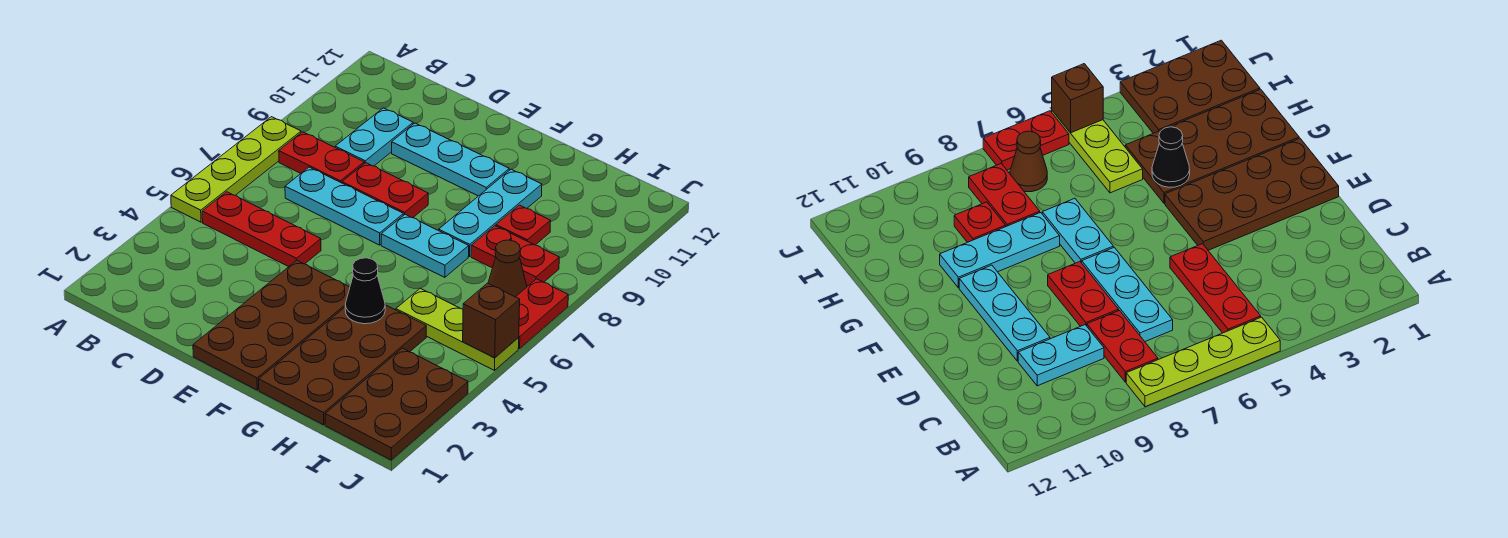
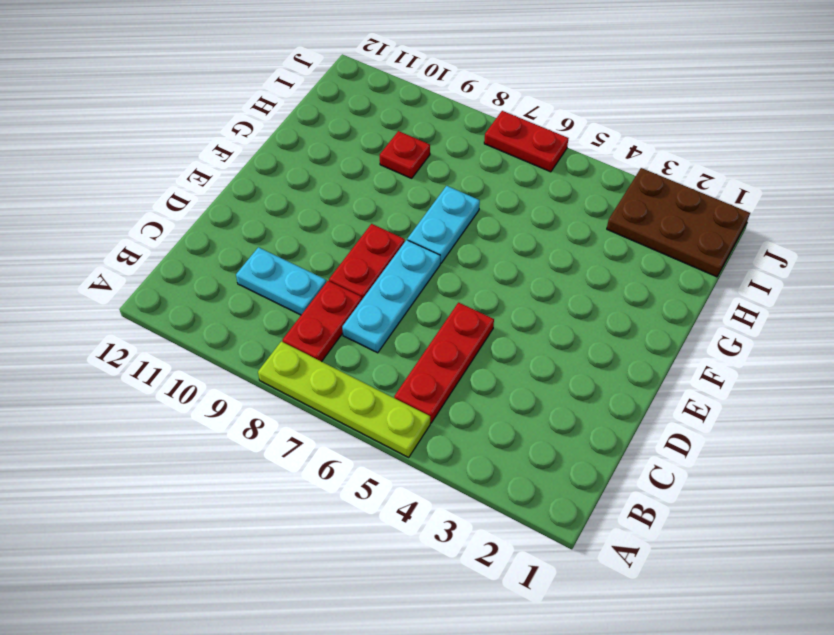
none -> cyan 1x3 plate [392,123,509,196]
none -> brown 2x4 plate [193,260,350,390]
none -> brown 2x4 plate [259,305,426,425]

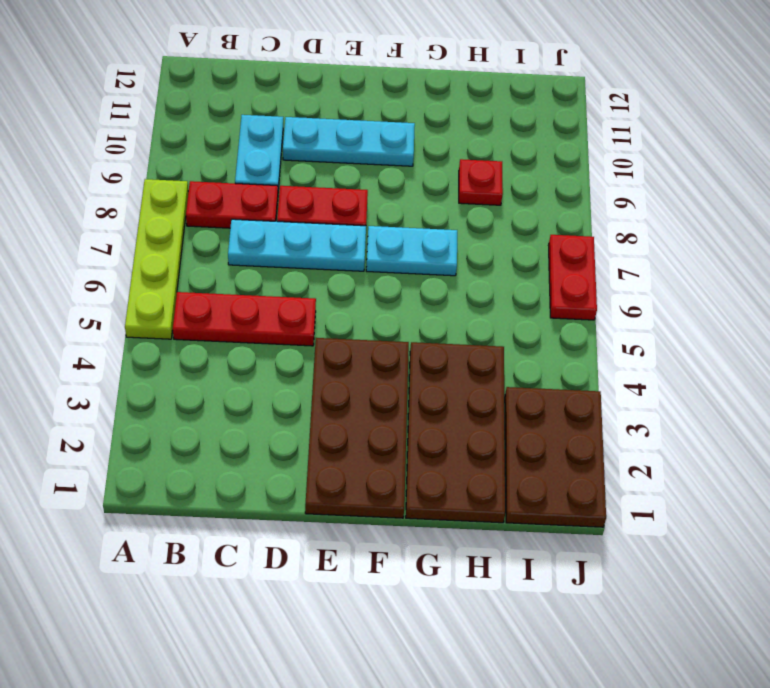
none -> cyan 1x3 plate [439,169,542,256]
none -> lime 1x3 plate [396,288,519,370]
none -> red 1x2 plate [471,226,559,286]

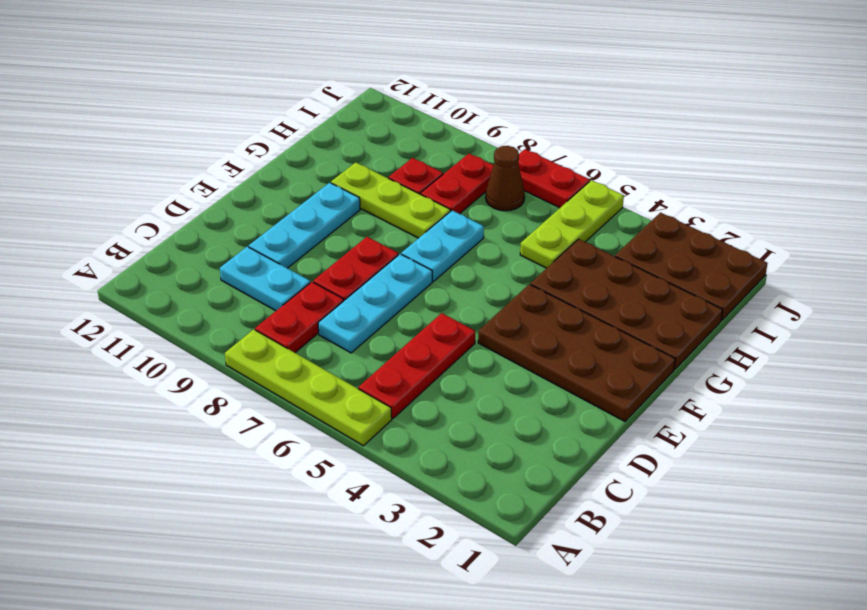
lime 1x3 plate [331,162,450,238] -> cyan 1x3 plate [439,169,542,256]
none -> black 1x1 cone [345,258,385,324]
none -> brown 1x1 brick [463,283,520,358]

